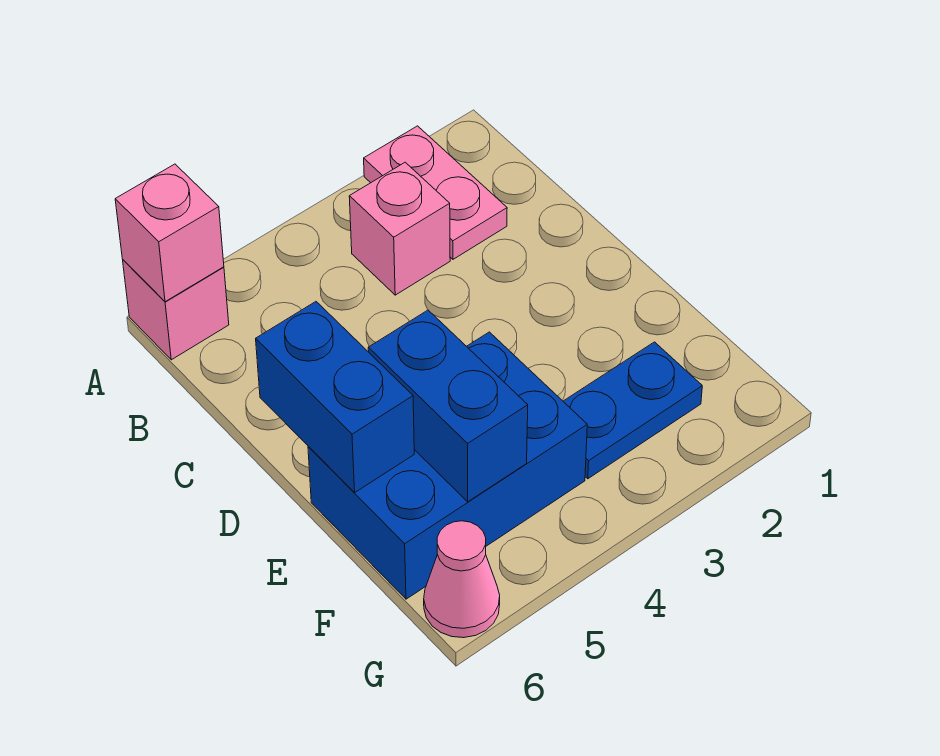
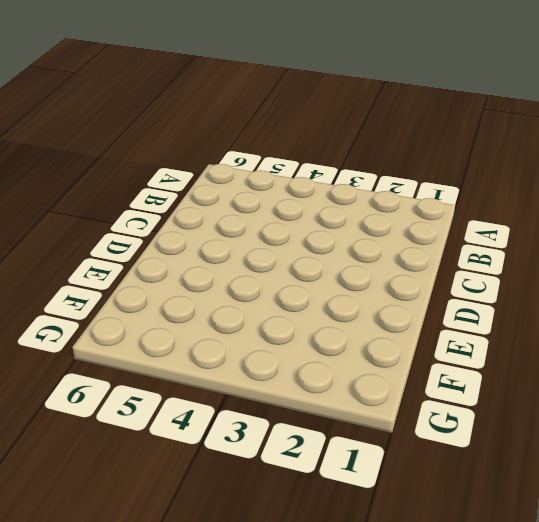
none -> pink 1x2 plate [364,126,507,259]
none -> pink 1x1 brick [123,260,229,360]

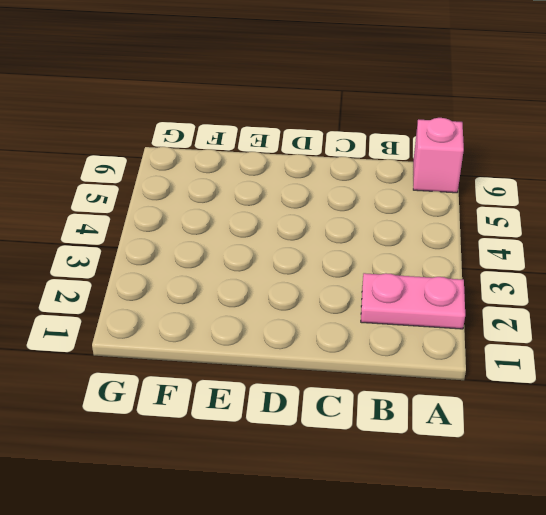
none -> pink 1x1 brick [349,162,450,295]
none -> blue 2x3 brick [308,332,587,599]

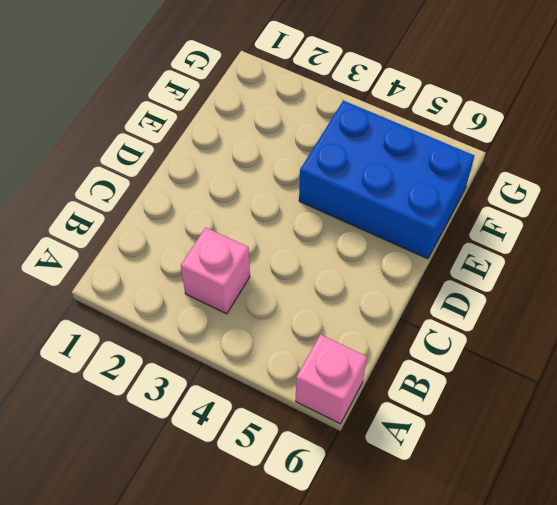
none -> pink 1x2 plate [364,126,507,259]
none -> blue 1x2 plate [563,342,702,479]

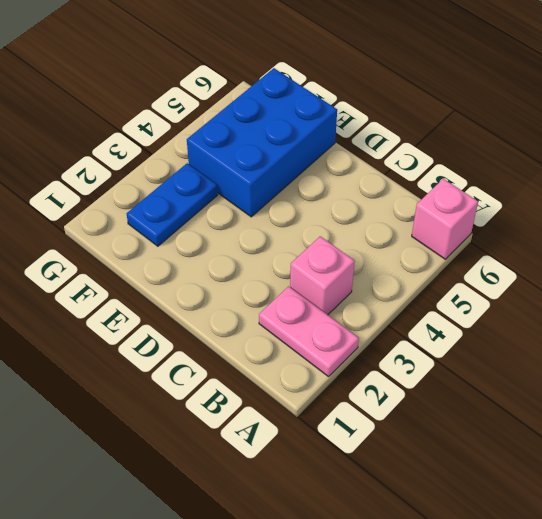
none -> pink 1x1 cone [424,521,500,638]
none -> pink 1x1 brick [115,164,224,302]

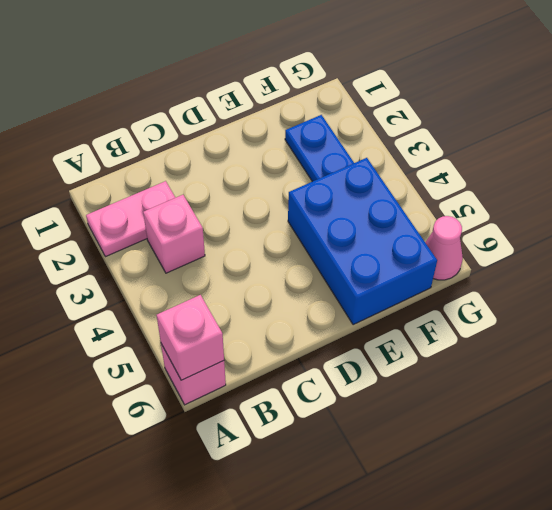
none -> blue 1x2 brick [256,302,414,492]
none -> blue 1x2 brick [368,310,528,502]

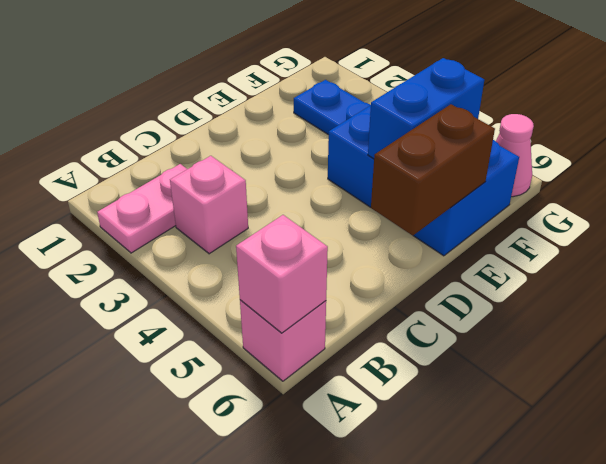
brown 1x2 brick [371,104,495,236] -> blue 1x2 brick [256,302,414,492]

